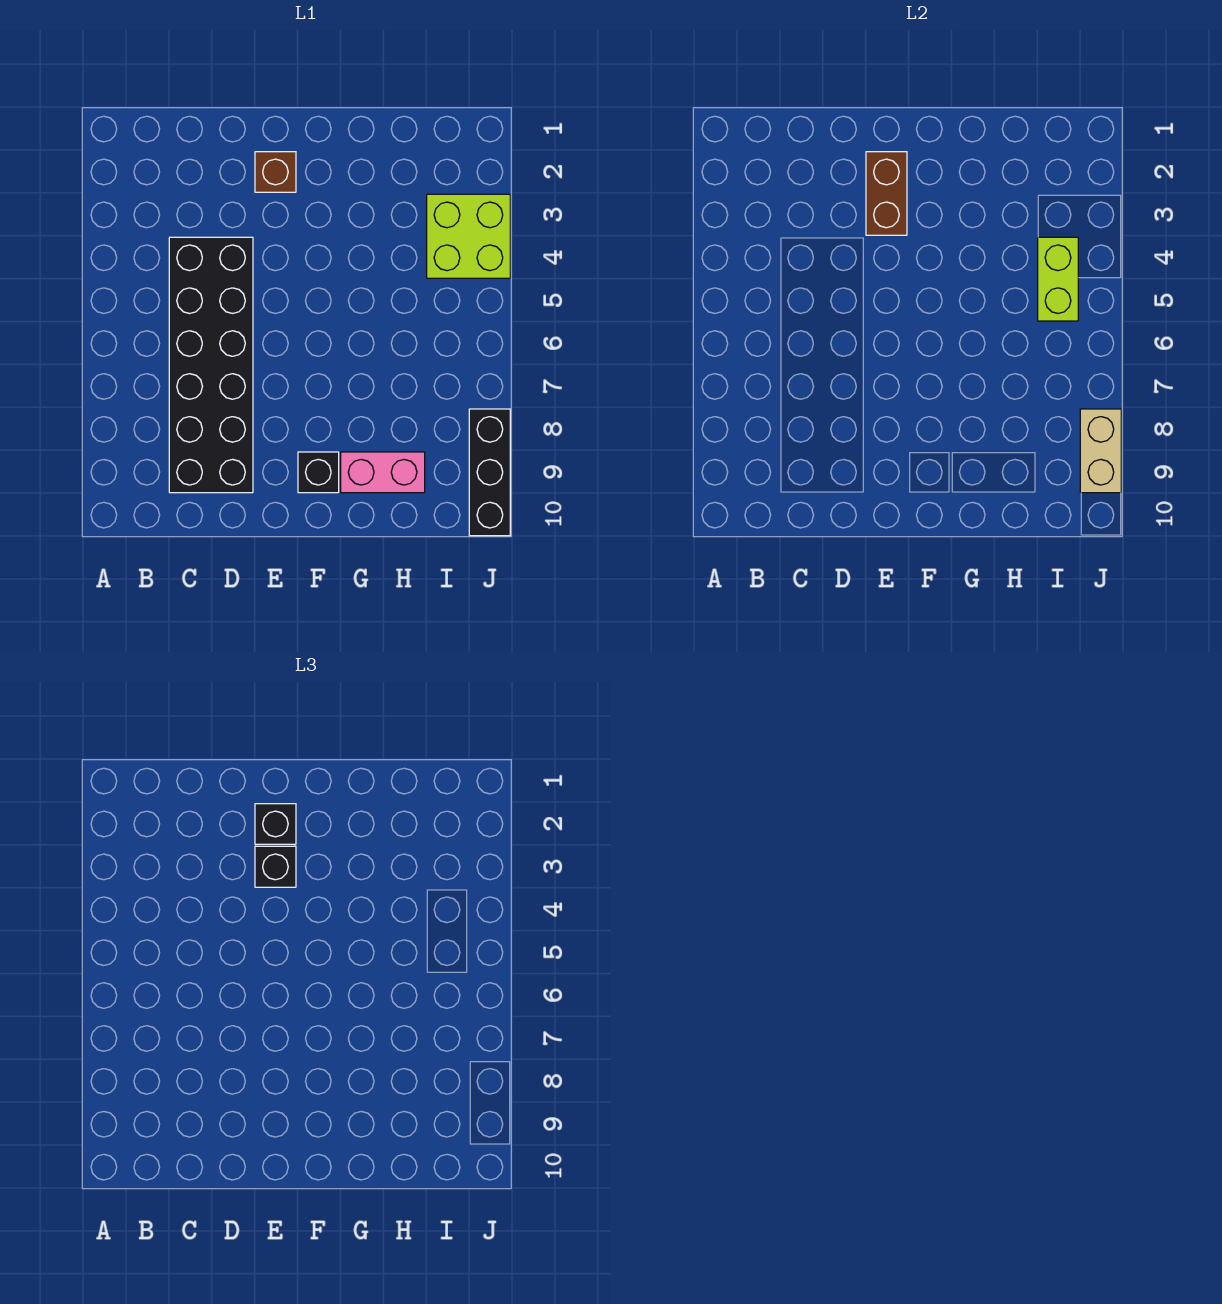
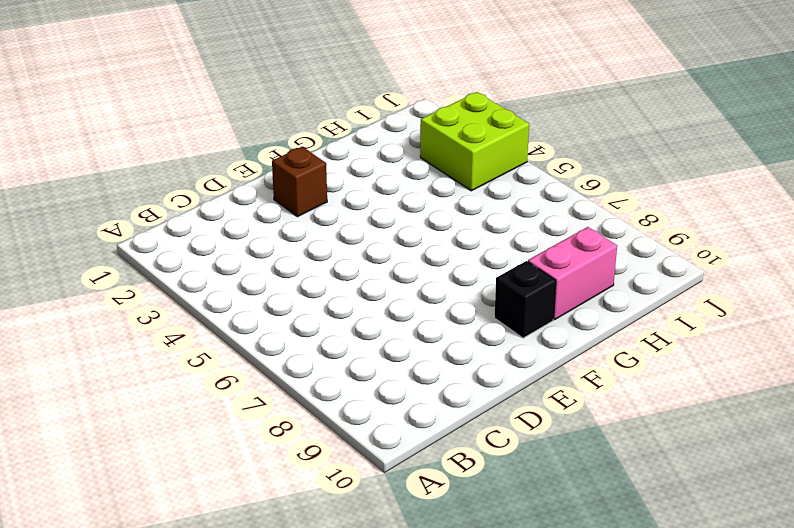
none -> black 2x6 brick [169,237,253,493]
none -> black 1x3 brick [469,409,510,536]

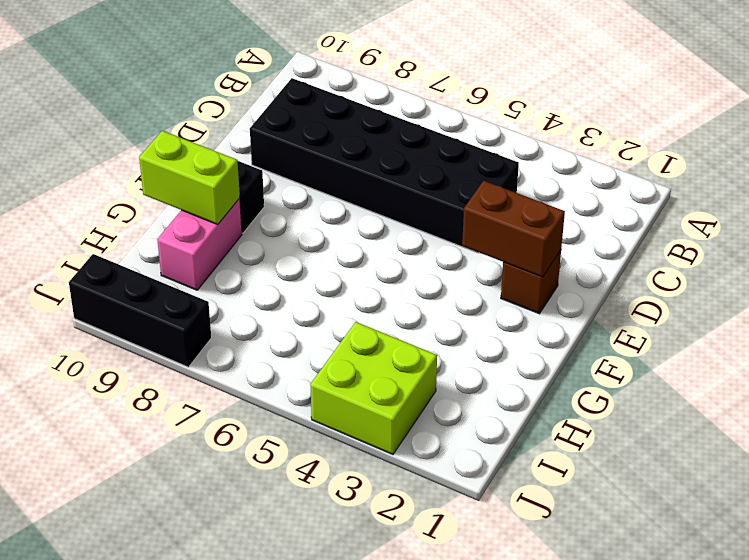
lime 1x2 brick [139,131,240,225] -> lime 1x2 brick moved to [1038,237,1078,321]
none -> tan 1x2 brick [1080,409,1121,493]
none -> black 1x1 brick [255,804,296,844]

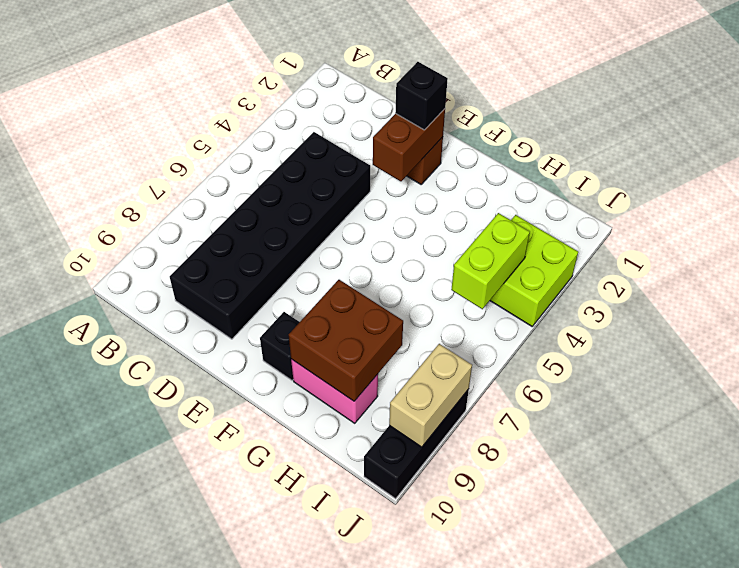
brown 2x2 brick [289,280,403,401] -> none
none -> black 1x1 brick [255,846,296,887]

